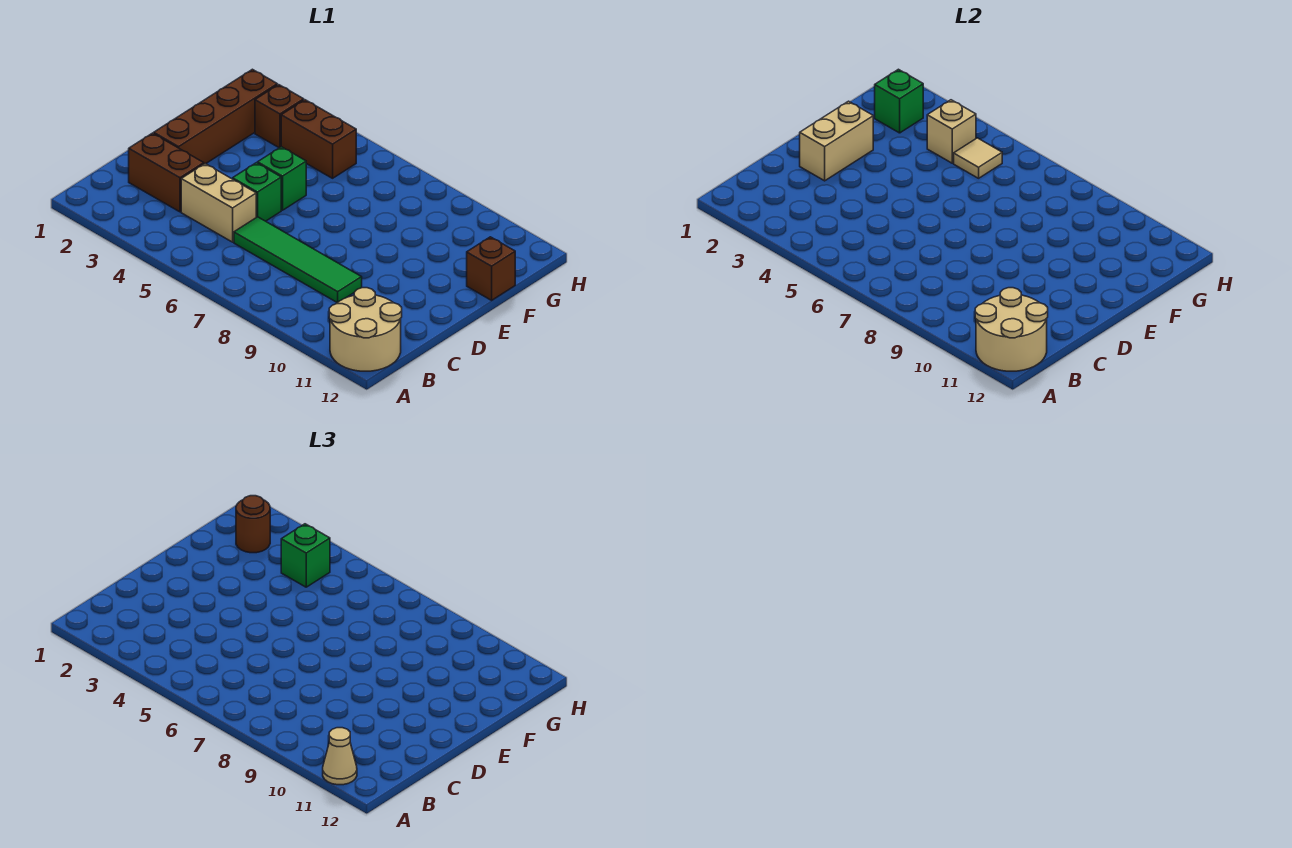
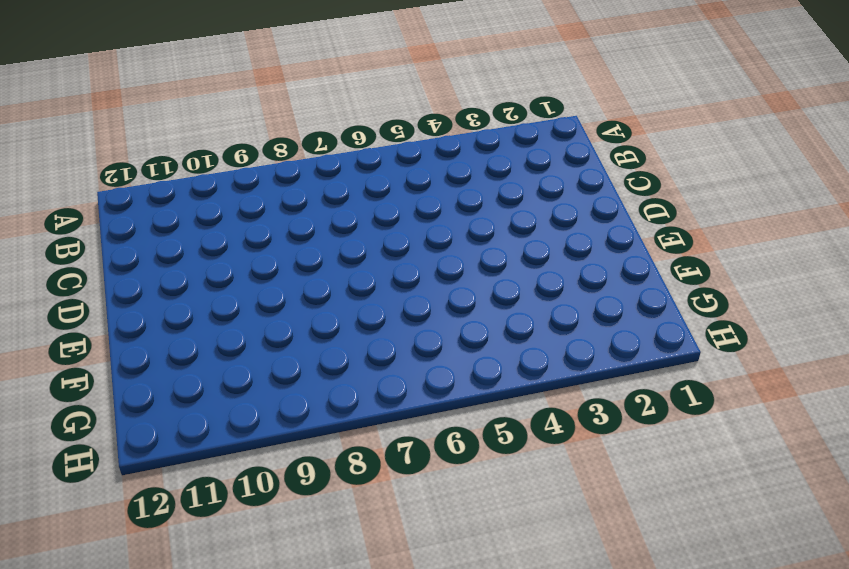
none -> tan 2x2 round brick [329,288,402,371]
none -> brown 1x2 brick [129,133,204,212]
none -> tan 1x2 brick [181,164,256,242]

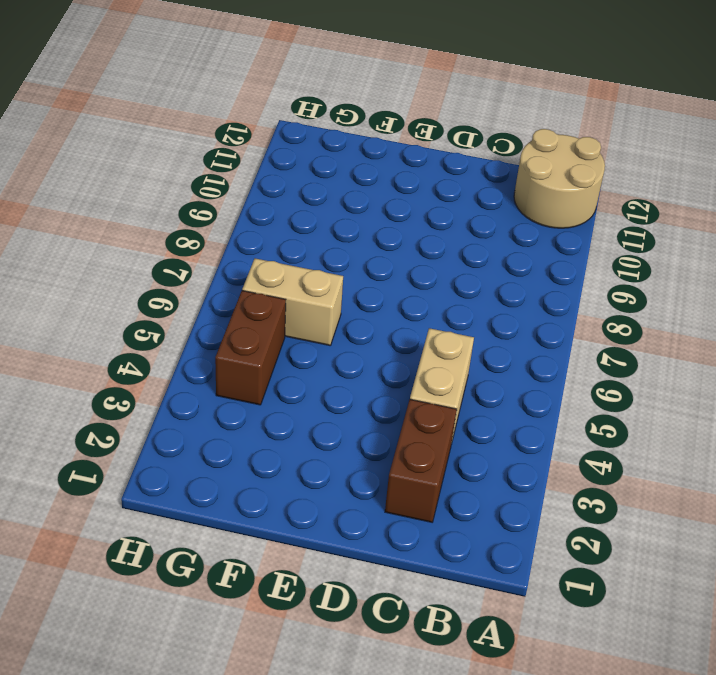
tan 1x2 brick [242,258,343,346] -> tan 1x2 brick moved to [800,101,873,181]
none -> green 1x4 tile [234,217,362,303]
none -> brown 1x4 brick [154,69,277,164]
none -> green 1x1 brick [233,163,281,221]

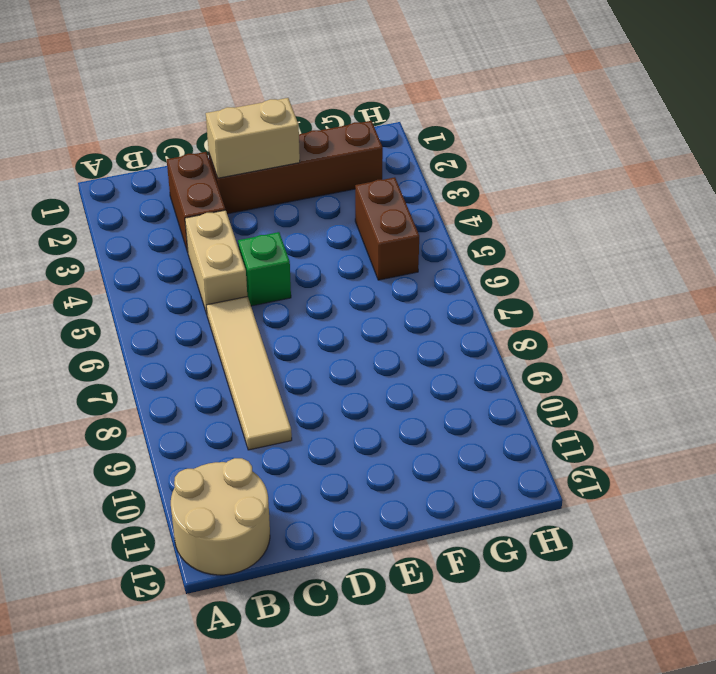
tan 1x4 tile [206,297,292,450] -> green 1x4 tile [234,217,362,303]
none -> green 1x1 brick [258,147,306,210]
none -> brown 1x1 brick [467,237,515,300]
none -> brown 1x1 brick [255,85,304,148]

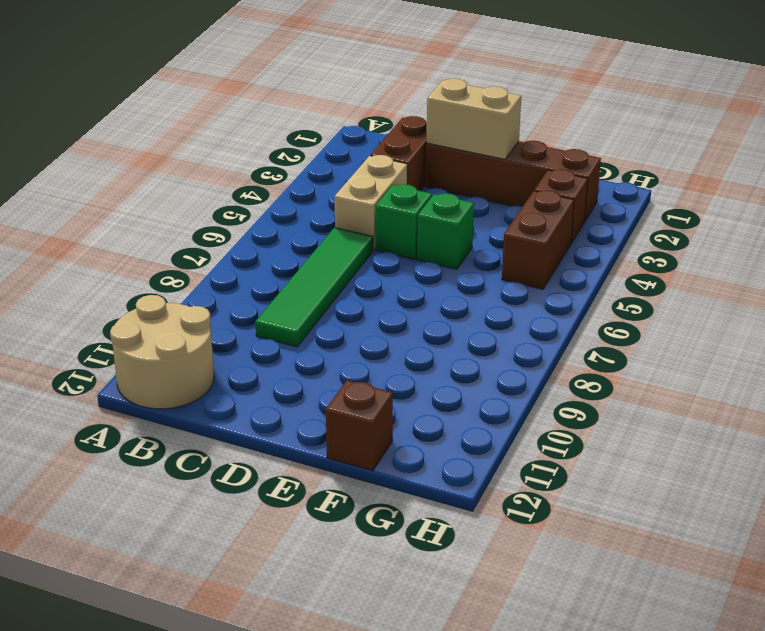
none -> tan 2x2 round brick [975,288,1048,371]
none -> green 1x1 brick [875,69,923,133]
none -> tan 1x1 brick [927,100,976,163]

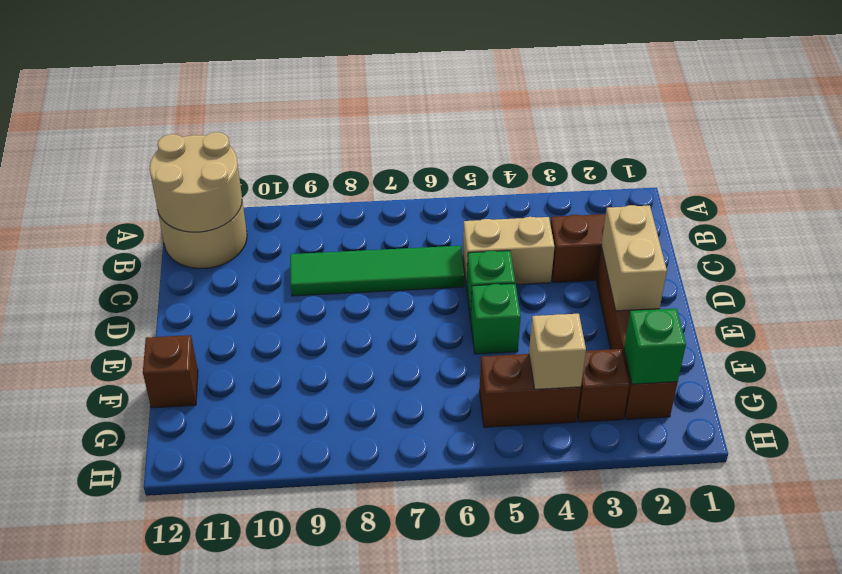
none -> tan 1x1 tile [954,138,1002,178]
none -> tan 1x1 cone [323,728,357,785]
none -> brown 1x1 round brick [236,496,270,553]

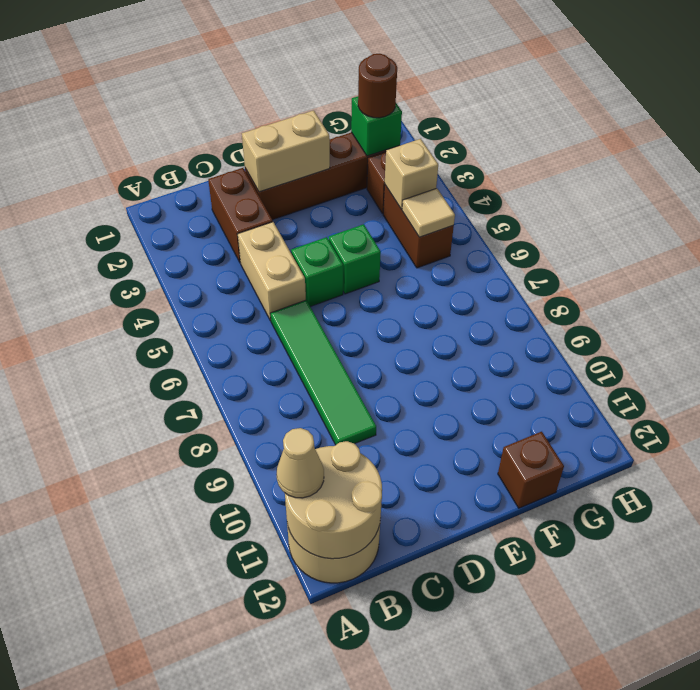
none -> green 1x1 brick [281,524,330,587]

